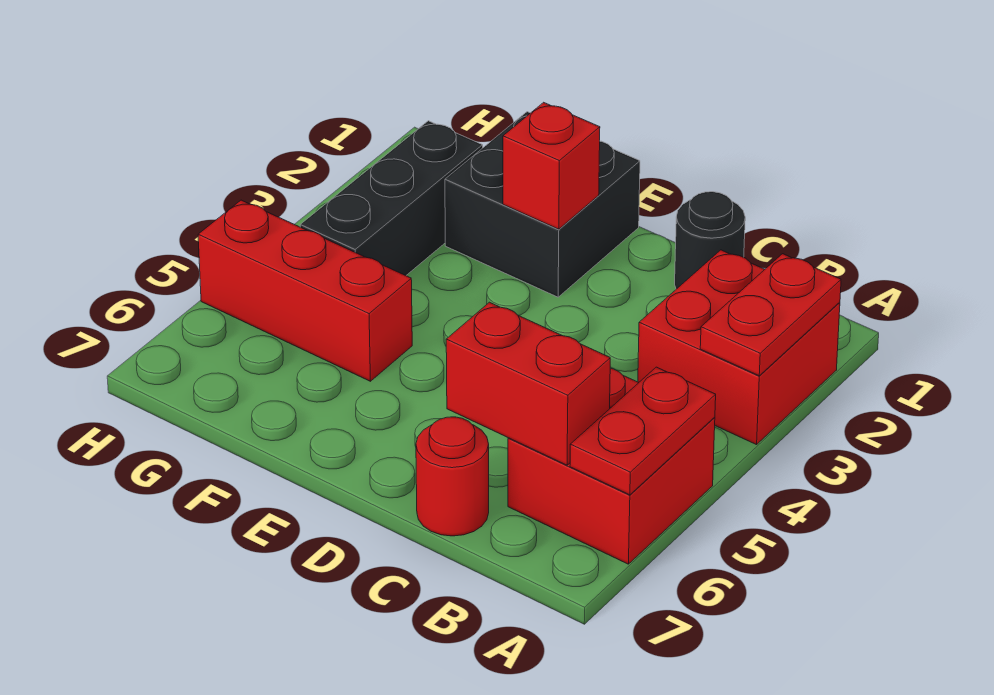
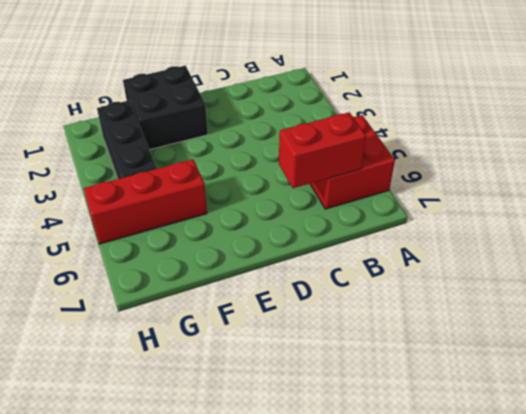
none -> red 2x2 brick [638,250,840,445]
none -> black 1x1 round brick [675,192,745,289]

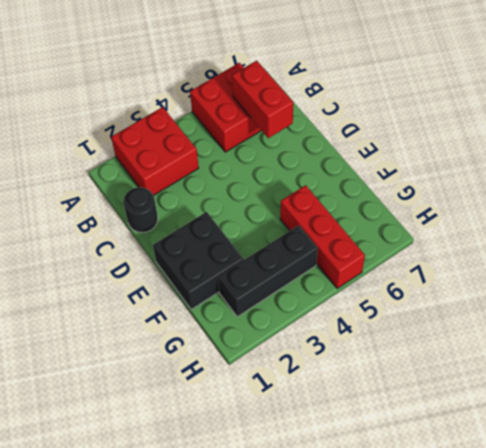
none -> red 1x1 round brick [416,417,489,536]
none -> red 1x2 plate [700,254,841,376]

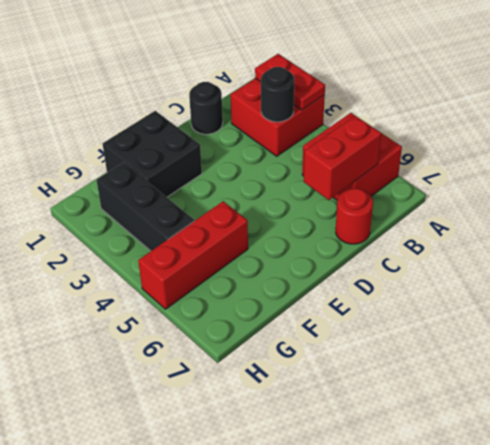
black 1x1 round brick [261,67,294,122] -> none
none -> red 1x2 plate [570,367,716,495]
none -> red 1x1 brick [503,102,600,229]

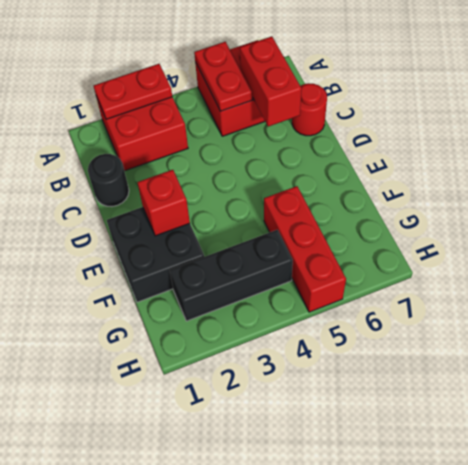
red 1x2 plate [194,42,252,111] -> red 1x2 plate turned to [570,367,716,495]

